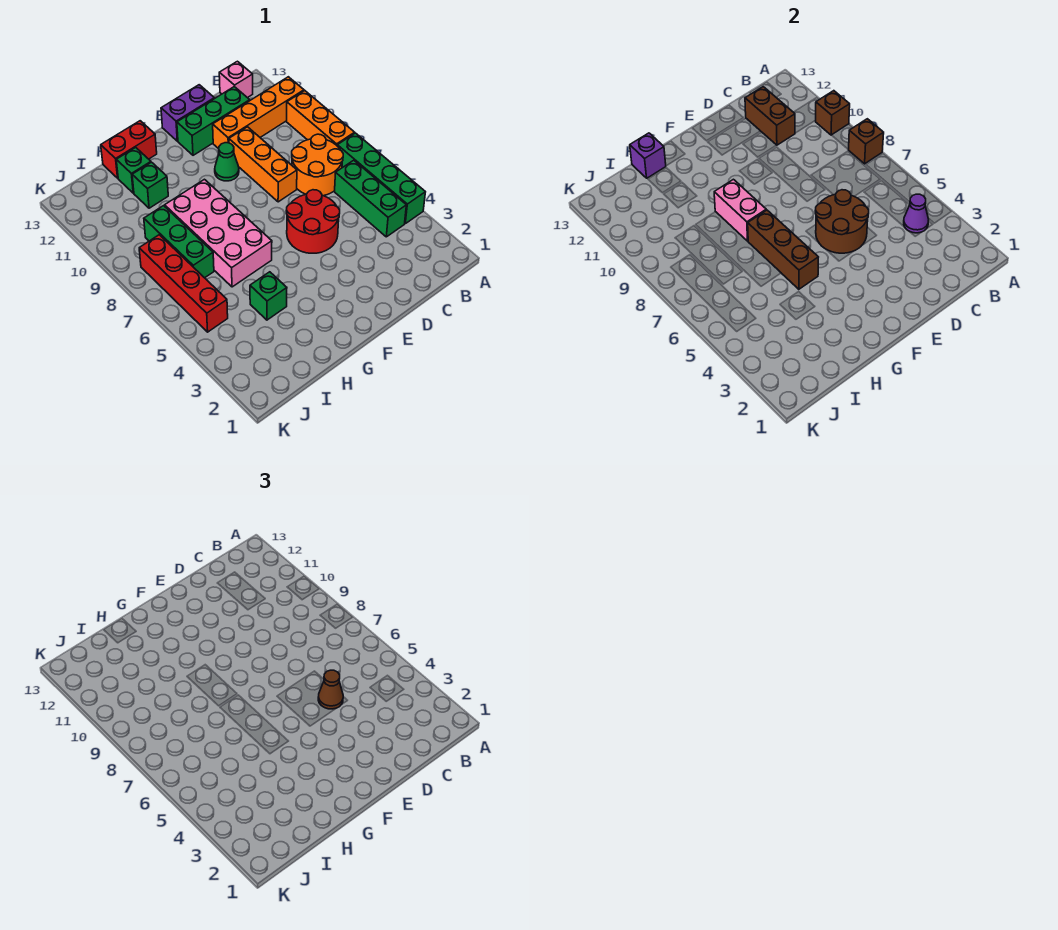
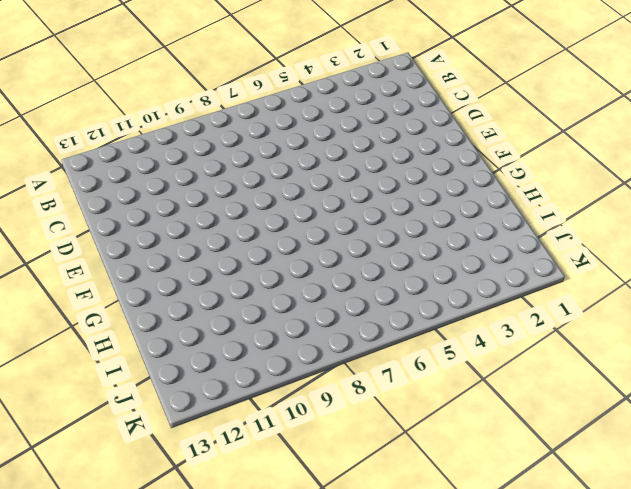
none -> green 1x4 brick [337,133,425,224]
none -> orange 1x3 brick [287,91,355,145]
none -> orange 1x4 brick [213,77,304,149]

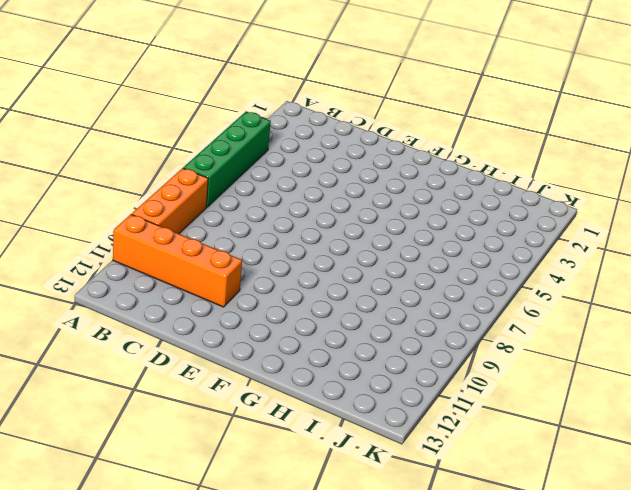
none -> green 1x3 brick [335,160,406,237]
none -> orange 2x2 round brick [292,134,343,196]
none -> pink 1x1 brick [219,61,253,98]

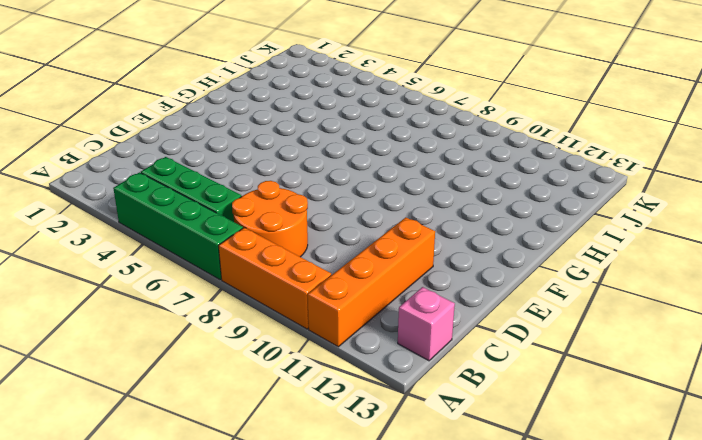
none -> green 1x3 brick [177,87,250,155]
none -> red 2x2 round brick [286,190,340,253]
none -> orange 1x3 brick [229,127,297,202]

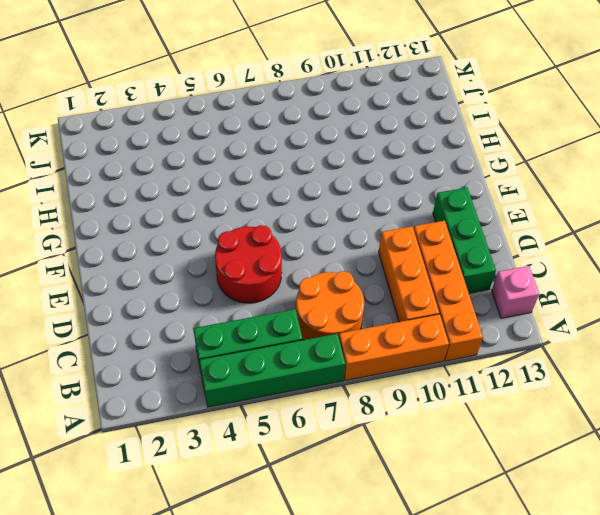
orange 1x3 brick [379,226,439,322] -> orange 1x3 brick turned to [229,127,297,202]
none -> purple 1x2 brick [161,85,214,141]
none -> green 1x1 cone [215,143,239,181]
none -> pink 2x4 brick [165,179,272,287]

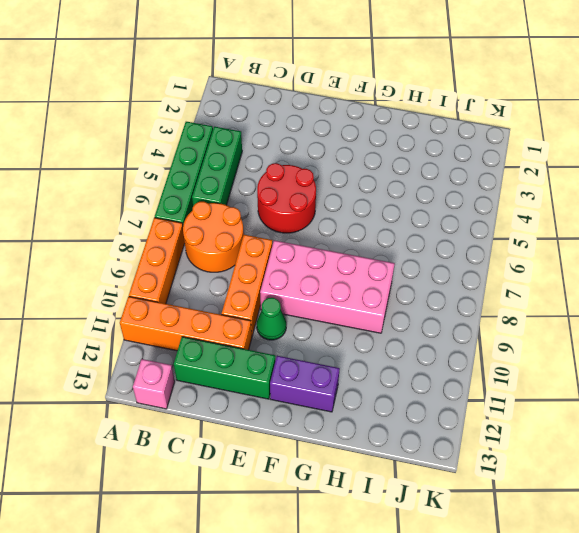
pink 2x4 brick [260,240,395,333] -> pink 2x4 brick turned to [165,179,272,287]
purple 1x2 brick [270,356,340,412] -> purple 1x2 brick moved to [161,85,214,141]
none -> red 1x2 brick [101,121,157,178]
none -> green 1x1 brick [250,272,287,320]
none -> green 1x1 brick [132,162,168,208]

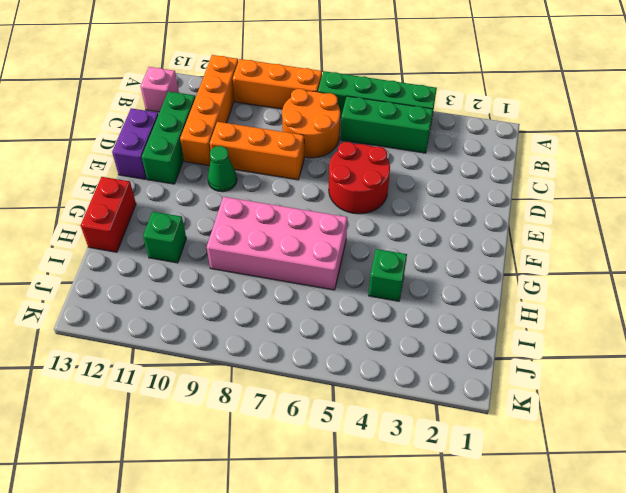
none -> green 1x1 brick [116,148,151,193]
none -> green 1x3 brick [144,206,214,278]
none -> red 1x4 brick [139,235,228,332]

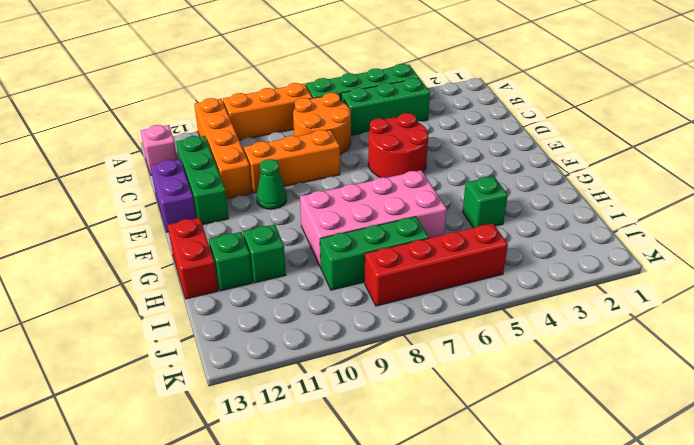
none -> brown 1x1 brick [849,119,884,164]
none -> brown 1x1 brick [816,91,850,135]
none -> purple 1x1 cone [904,194,929,233]

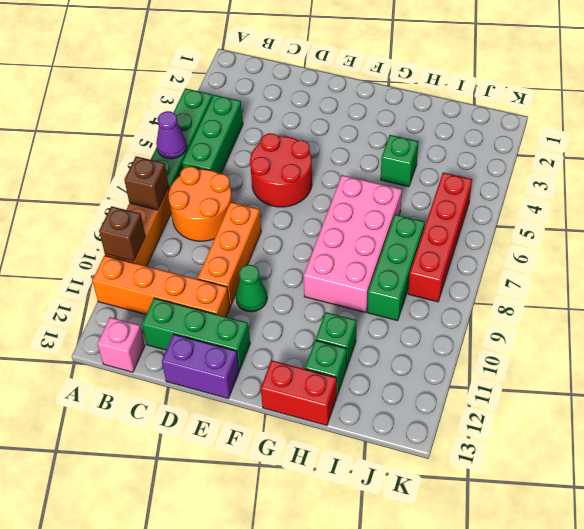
purple 1x1 cone [156,111,187,159] -> purple 1x1 cone moved to [904,194,929,233]
none -> brown 1x2 brick [745,87,795,145]
none -> brown 2x2 round brick [815,190,869,253]
none -> brown 1x3 brick [748,210,818,289]

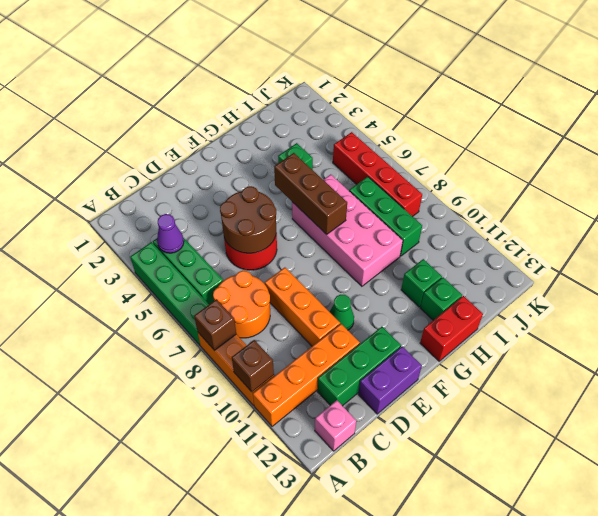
none -> brown 1x2 brick [745,87,795,145]
none -> pink 1x2 brick [714,179,766,241]
none -> purple 1x1 brick [630,133,666,178]

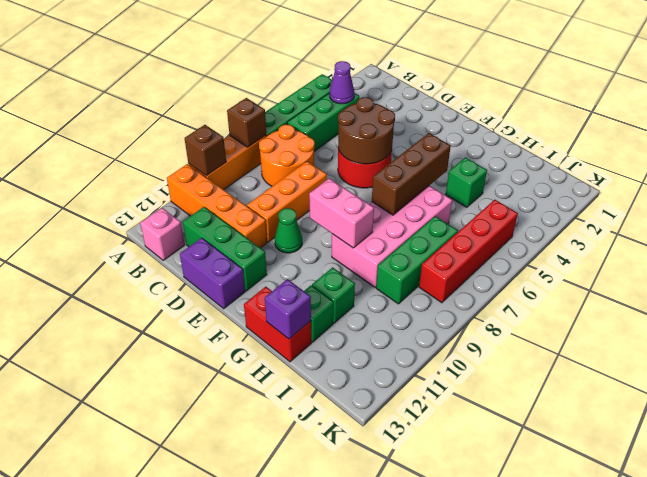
pink 1x2 brick [309,178,374,248] -> pink 1x2 brick turned to [714,179,766,241]
none -> brown 1x2 brick [745,87,795,145]
none -> brown 1x1 cone [318,670,343,709]

